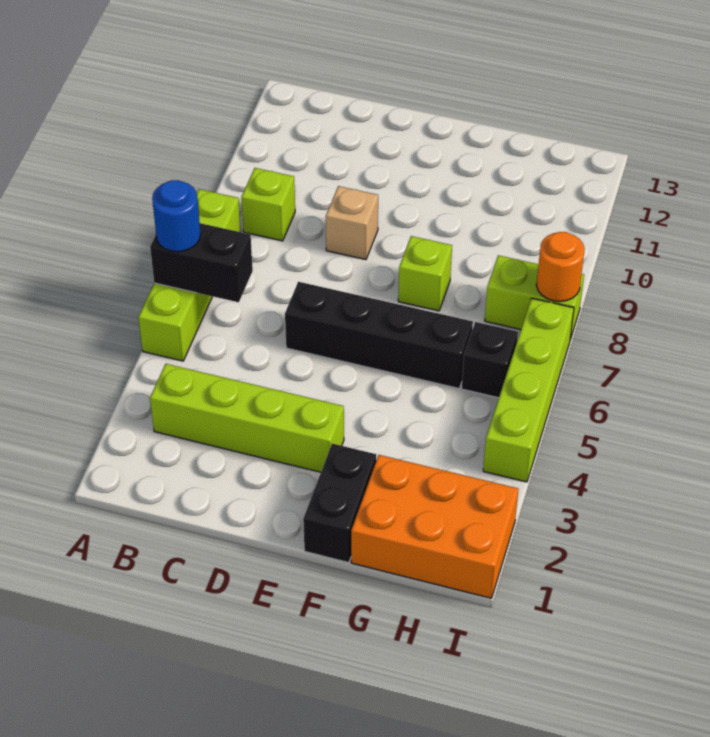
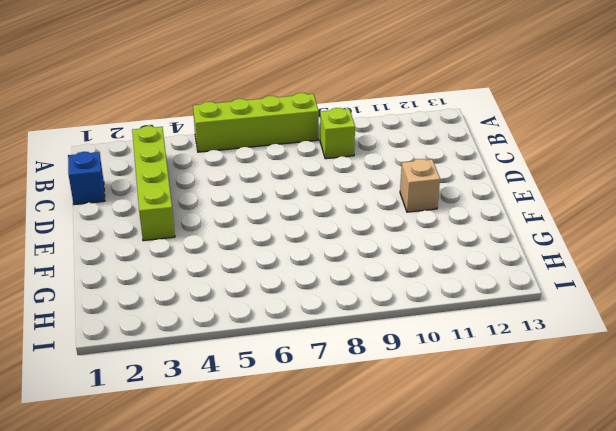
blue 1x1 brick [68,152,105,205] -> none
tan 1x1 brick [400,159,440,212] -> tan 1x1 brick moved to [326,186,378,260]
none -> black 1x4 brick [285,282,473,388]
none -> black 1x2 brick [303,444,376,563]
none -> lime 1x1 brick [398,236,452,311]

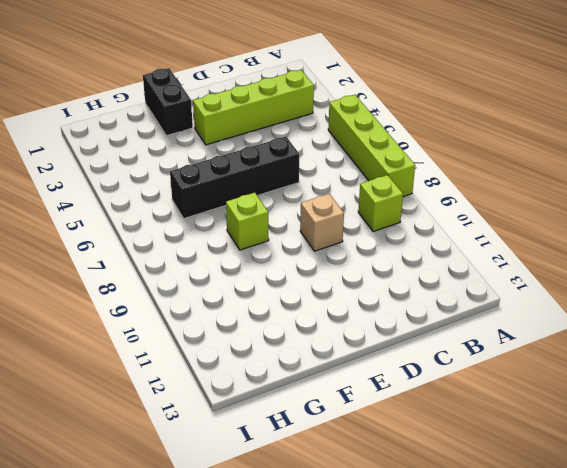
none -> orange 2x3 brick [351,455,518,598]
none -> black 1x1 brick [462,322,518,398]
none -> lime 1x2 brick [485,255,584,339]

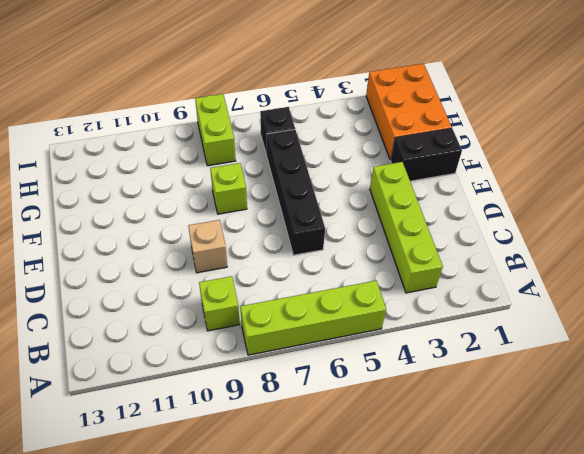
none -> lime 1x4 brick [483,298,574,482]
none -> black 1x2 brick [150,223,253,302]
none -> orange 1x1 round brick [536,232,585,302]

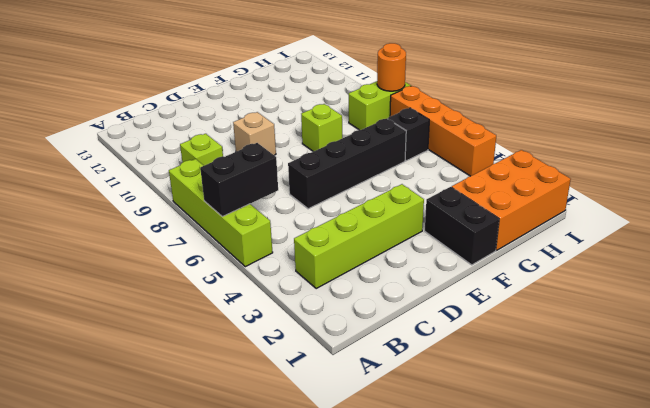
orange 1x4 brick [390,86,496,176] -> lime 1x4 brick [483,298,574,482]
none -> blue 1x1 round brick [152,180,201,252]

